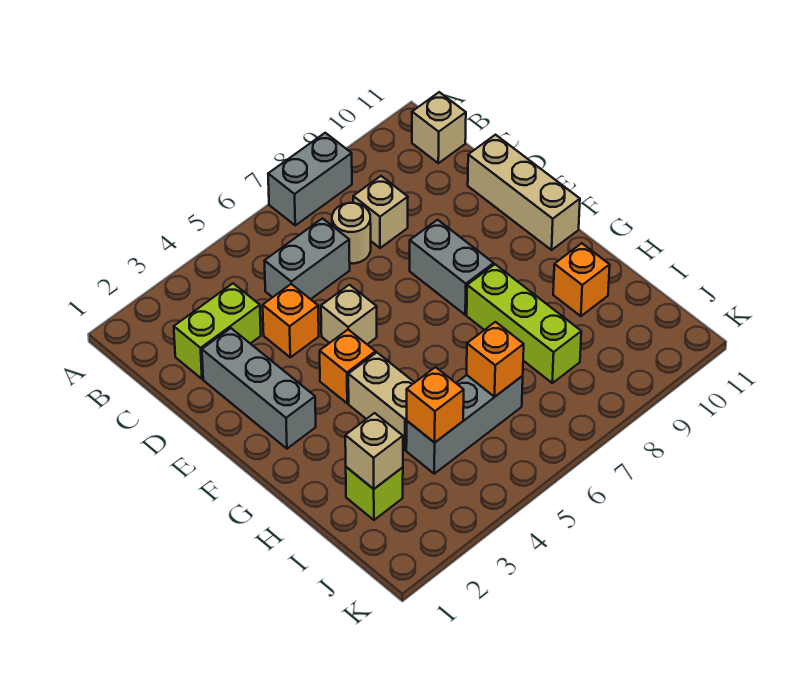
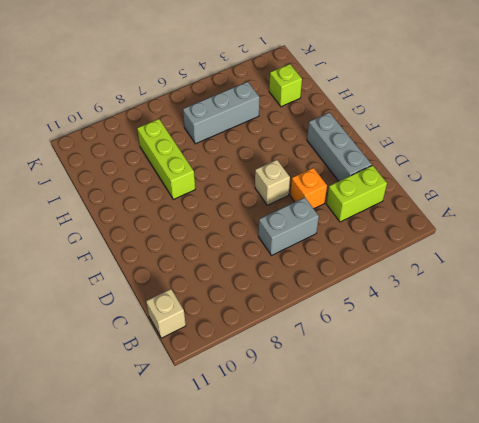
none -> grey 1x2 brick [268,133,352,225]
none -> tan 1x1 round brick [332,203,371,264]
none -> tan 1x1 brick [353,176,408,248]

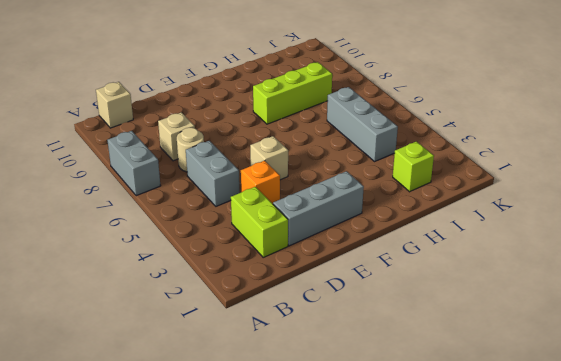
none -> tan 1x3 brick [468,135,580,250]
none -> grey 1x2 brick [410,220,494,315]
none -> orange 1x1 brick [320,330,376,403]

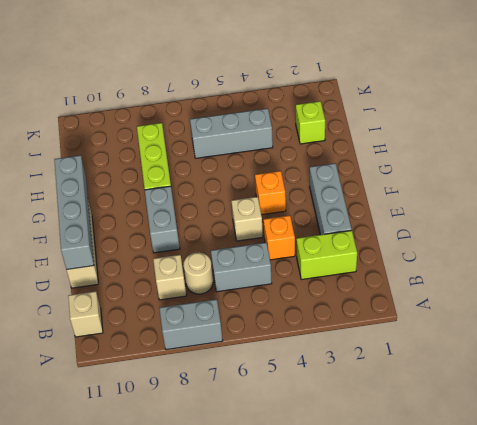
grey 1x4 brick [54,155,94,270] -> none
none -> tan 1x2 brick [348,353,415,450]
none -> orange 1x1 brick [553,243,610,316]
none -> tan 1x1 brick [345,413,403,489]

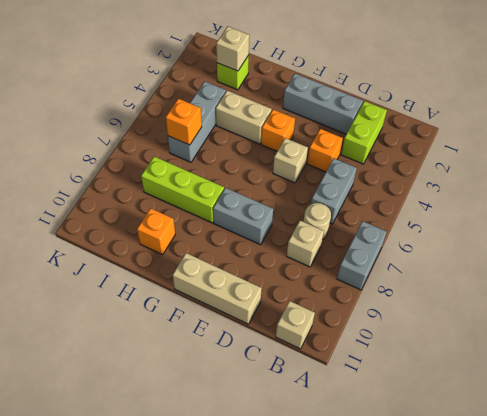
none -> orange 1x1 brick [407,367,464,443]

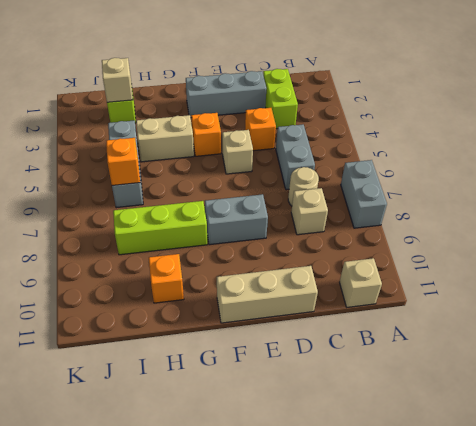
none -> orange 1x1 brick [407,367,464,443]

